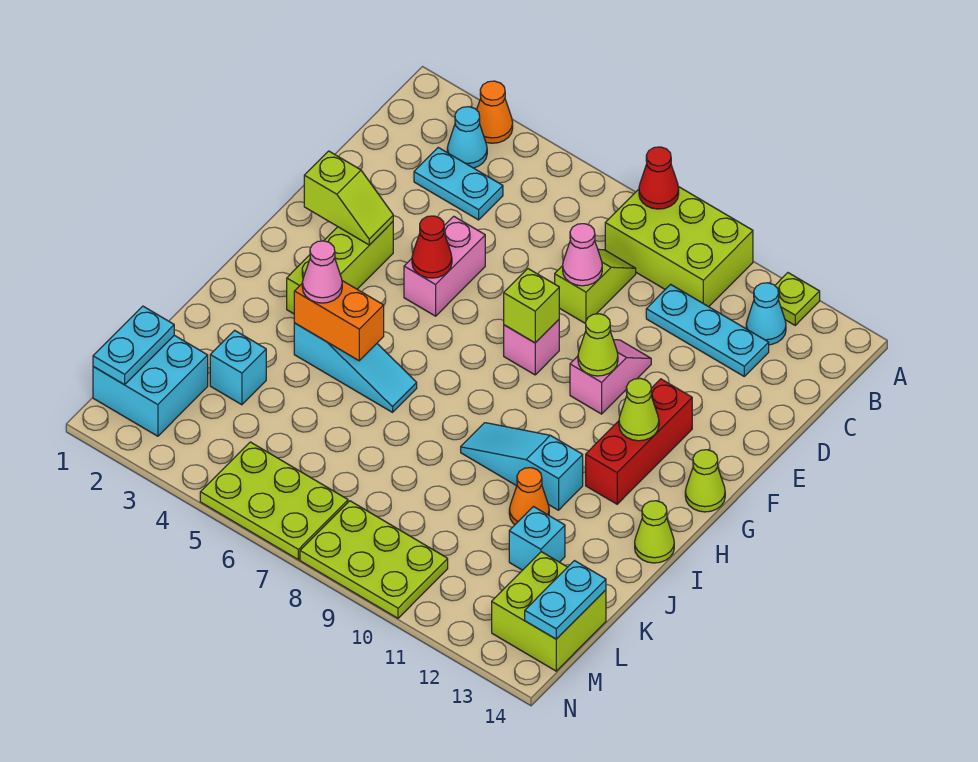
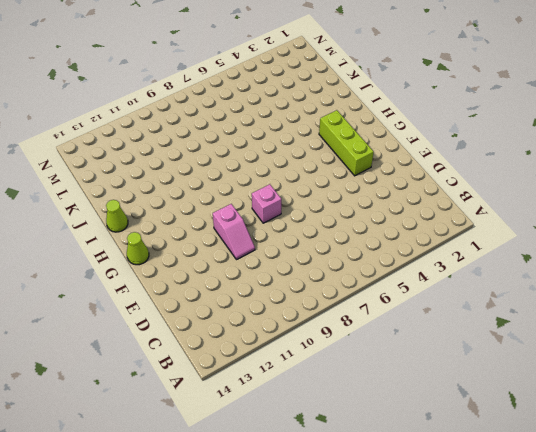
none -> orange 1x1 cone [477,81,513,143]
none -> lime 2x3 brick [605,187,753,307]
none -> lime 1x1 plate [775,273,820,325]
none -> cyan 1x1 cone [447,107,487,168]

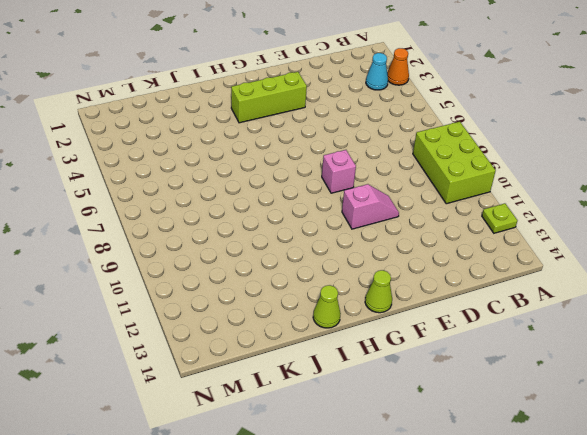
none -> cyan 1x1 cone [746,283,786,345]
none -> cyan 1x2 plate [414,147,503,220]
none -> lime 1x2 slope [555,249,636,324]
none -> cyan 1x3 plate [646,284,769,376]

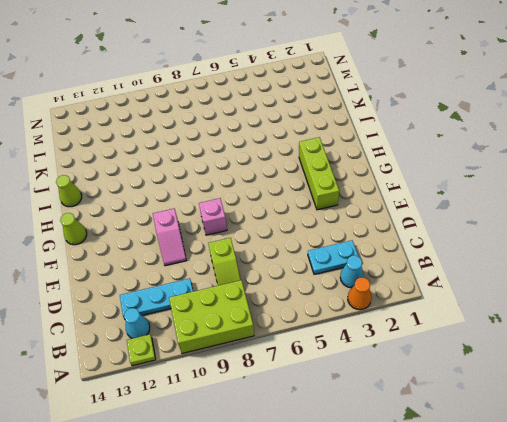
none -> pink 1x2 brick [404,216,485,316]
none -> red 1x3 brick [586,379,692,504]
none -> cyan 1x3 slope [294,323,417,412]
none -> cyan 1x3 slope [461,423,583,510]

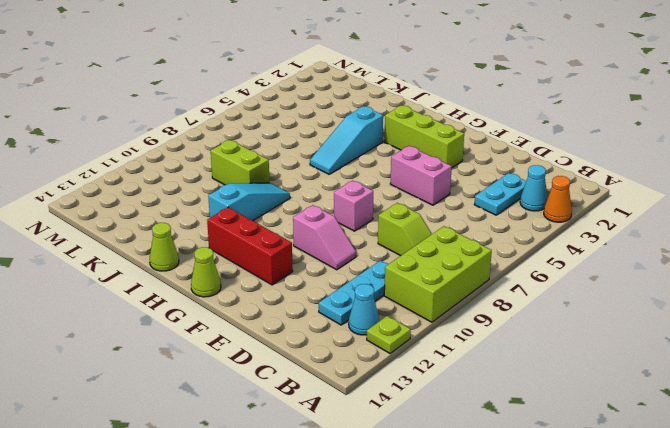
lime 1x2 brick [211,140,269,185] -> none
none -> orange 1x1 cone [509,468,549,524]
none -> cyan 1x1 brick [210,330,266,405]
none -> cyan 1x1 brick [509,507,565,570]
none -> cyan 2x2 brick [93,335,208,436]

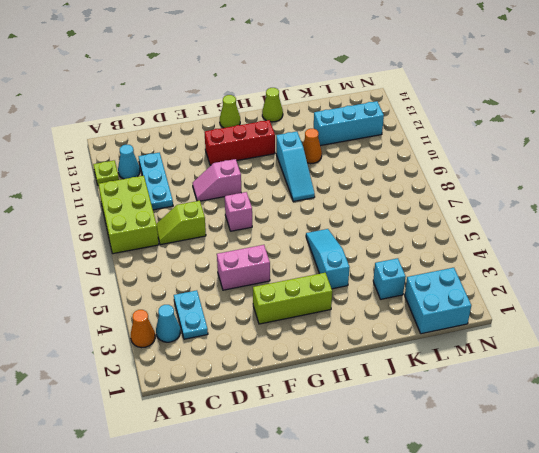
cyan 1x3 brick [314,101,384,146] -> cyan 1x1 brick [509,507,565,570]
none -> lime 2x2 brick [492,552,606,671]
none -> lime 2x3 plate [200,442,348,560]
none -> lime 2x3 plate [300,501,448,618]
none -> red 1x1 cone [639,147,679,209]

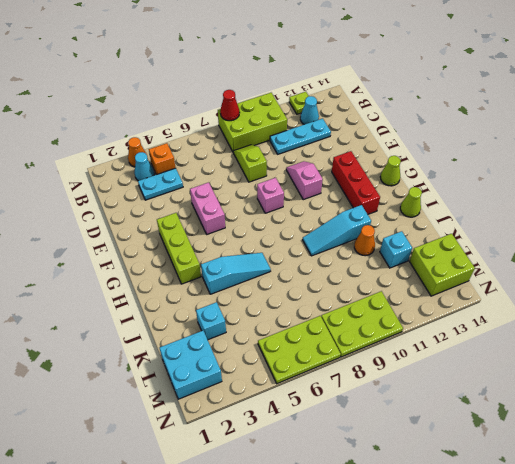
orange 1x1 brick [149,143,175,175] -> none
none -> pink 1x1 cone [563,224,602,286]
none -> lime 1x2 slope [304,151,393,245]
none -> red 1x1 cone [412,216,452,278]
none -> lime 1x1 brick [504,269,559,343]

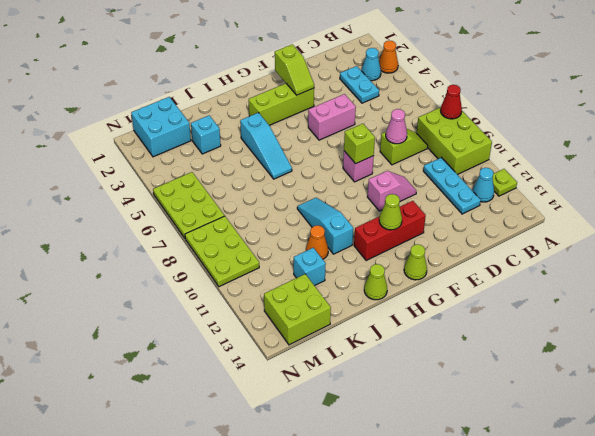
none -> red 1x1 cone [412,216,452,278]
none -> lime 1x1 cone [578,314,618,376]
none -> orange 1x2 brick [294,281,384,361]
none -> cyan 1x2 plate [93,306,174,385]

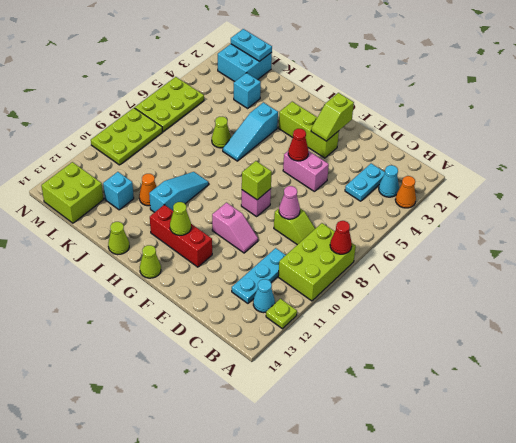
lime 1x1 cone [212,117,231,148] -> lime 1x1 cone moved to [578,314,618,376]
none -> orange 1x2 brick [294,281,384,361]
none -> cyan 1x2 plate [525,561,606,639]
none -> pink 1x1 cone [302,241,342,303]

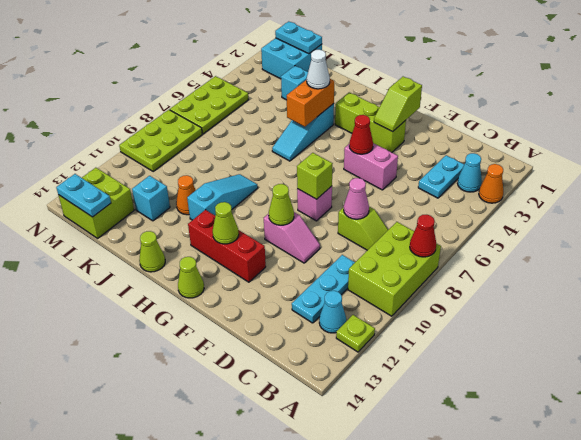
white 1x1 cone [307,50,330,89] -> pink 1x1 cone [302,241,342,303]

